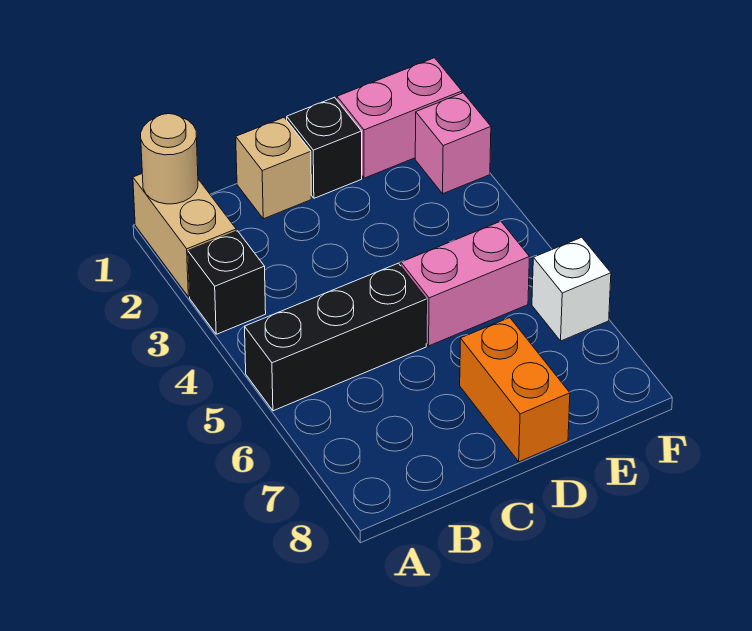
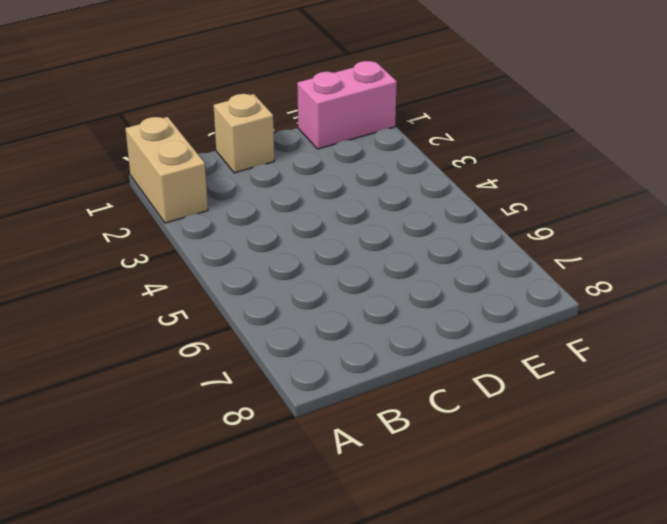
none -> black 1x1 brick [188,231,266,334]
none -> black 1x3 brick [245,263,427,411]

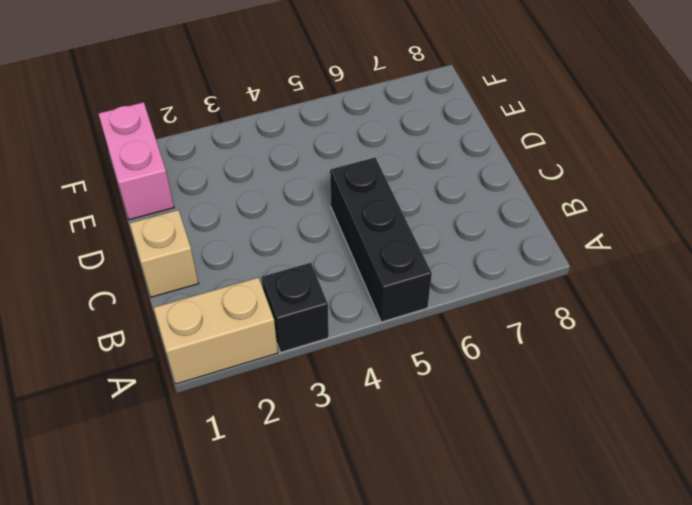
none -> black 1x1 brick [287,97,362,198]
none -> pink 1x2 brick [401,221,529,346]

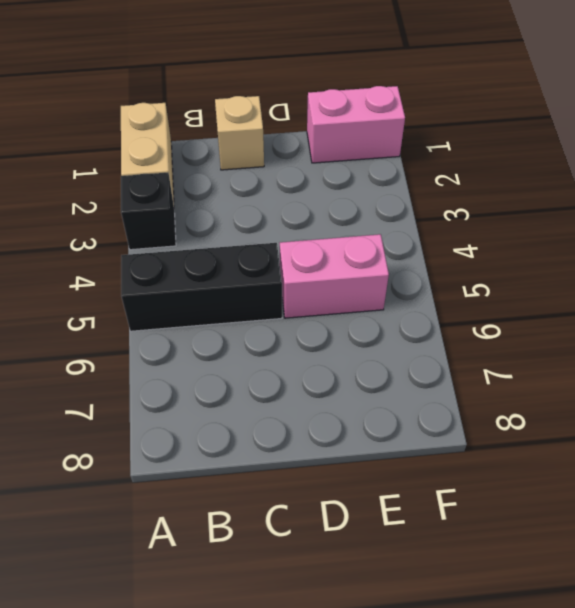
none -> black 1x1 brick [287,97,362,198]
none -> orange 1x2 brick [460,318,570,462]

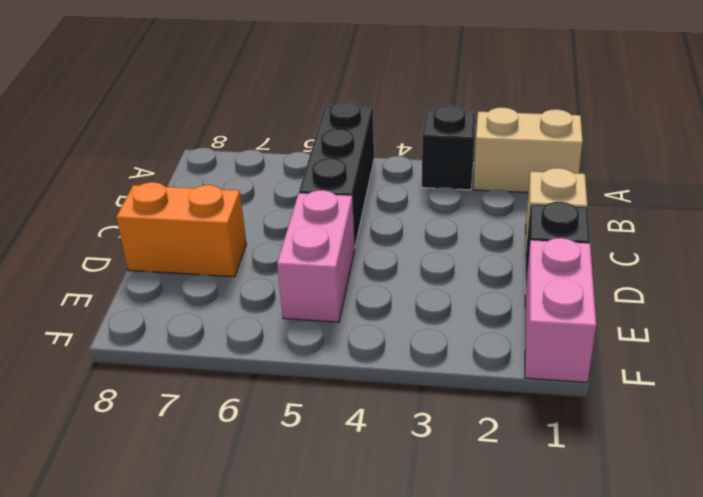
none -> pink 1x1 brick [415,93,491,194]
none -> white 1x1 brick [532,237,611,341]

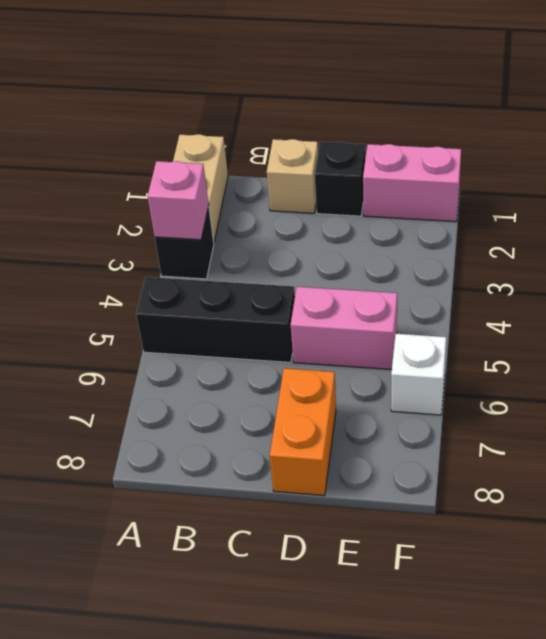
pink 1x1 brick [148,161,209,240] -> pink 1x1 brick moved to [415,93,491,194]
none -> tan 1x1 round brick [141,114,198,204]

